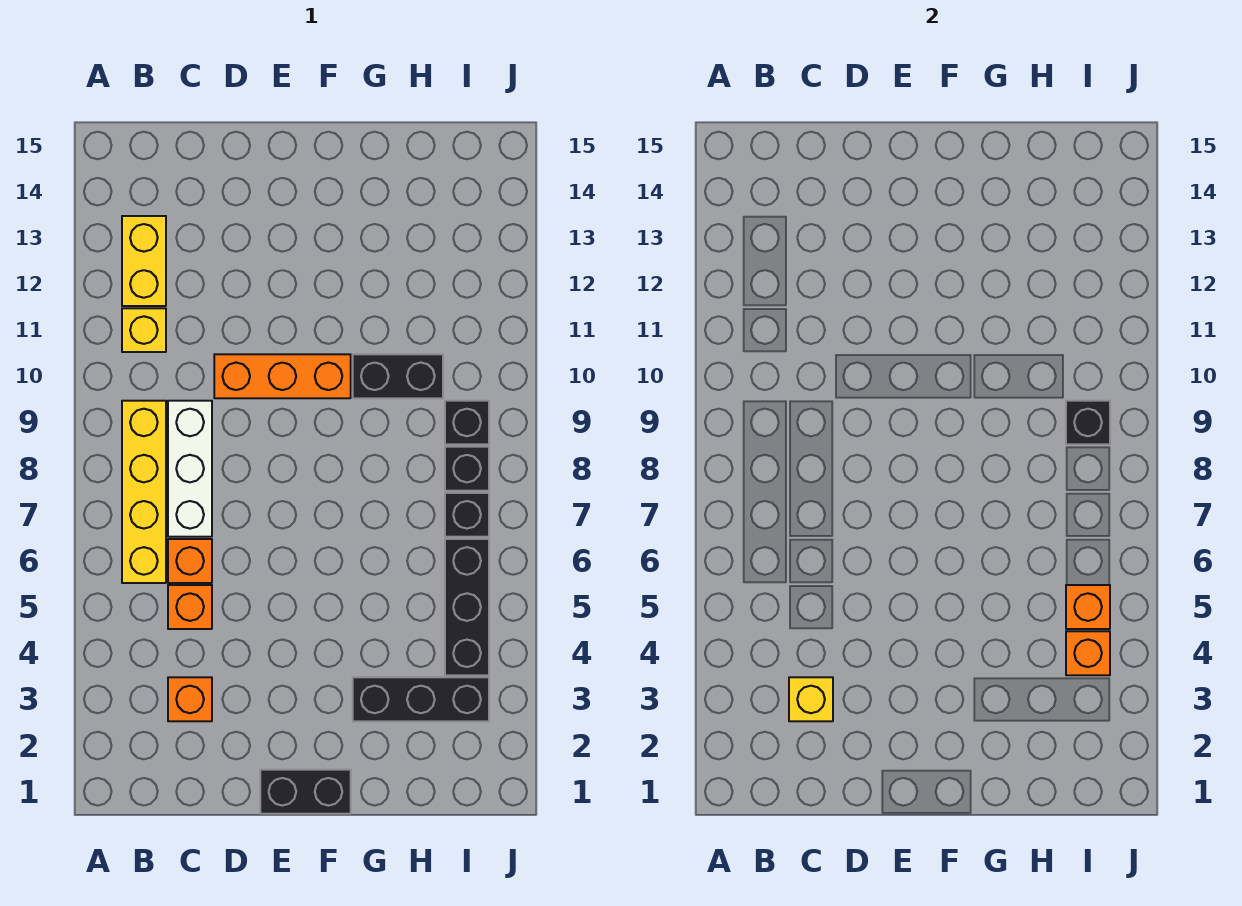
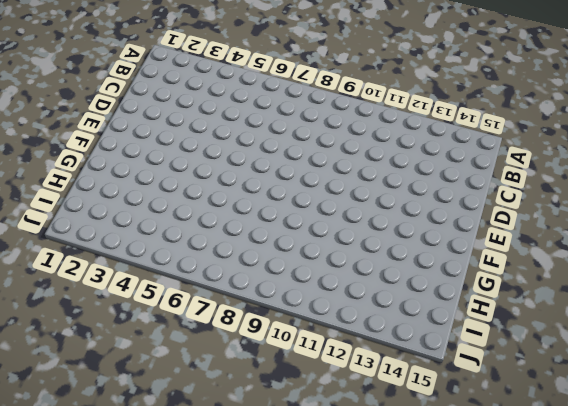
none -> yellow 1x4 brick [122,401,166,583]
none -> yellow 1x1 brick [122,308,166,352]
none -> yellow 1x2 brick [122,216,166,306]

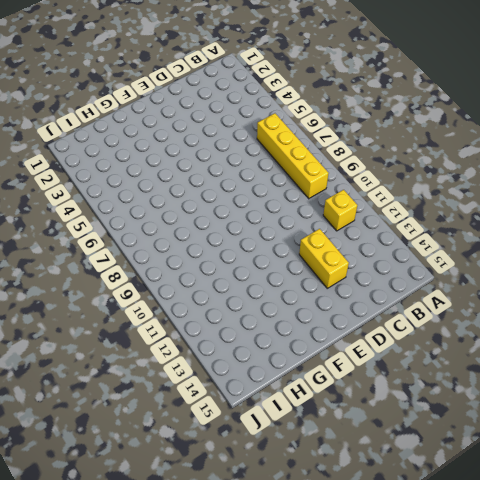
yellow 1x2 brick [299,229,349,288] -> yellow 1x2 brick moved to [122,216,166,306]
none -> orange 1x1 brick [168,677,212,721]
none -> orange 1x1 brick [168,585,212,629]
none -> orange 1x1 brick [168,539,212,583]

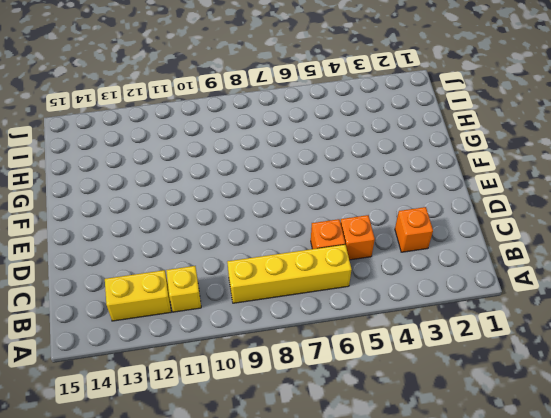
none -> white 1x3 brick [168,401,212,537]
none -> orange 1x3 brick [214,354,351,398]
none -> black 1x2 brick [260,770,351,814]

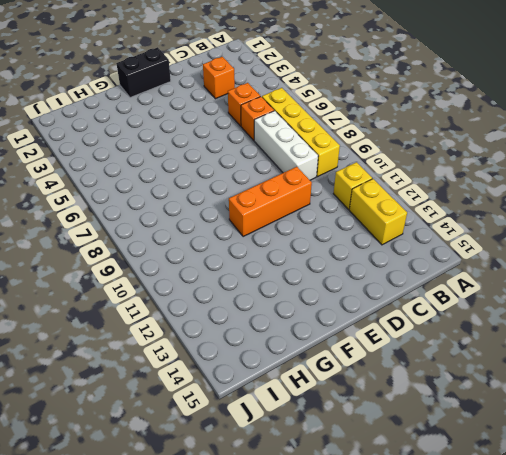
none -> black 1x3 brick [353,677,489,721]
none -> black 1x2 brick [353,354,443,398]
none -> black 1x3 brick [445,539,489,675]

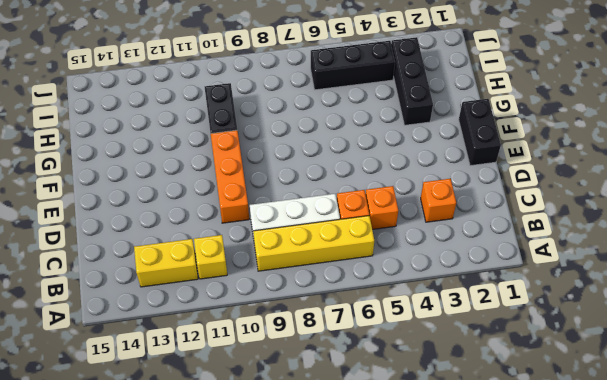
none -> black 1x1 brick [445,493,489,537]
none -> black 1x1 brick [445,447,489,491]
none -> black 1x1 brick [445,401,489,444]

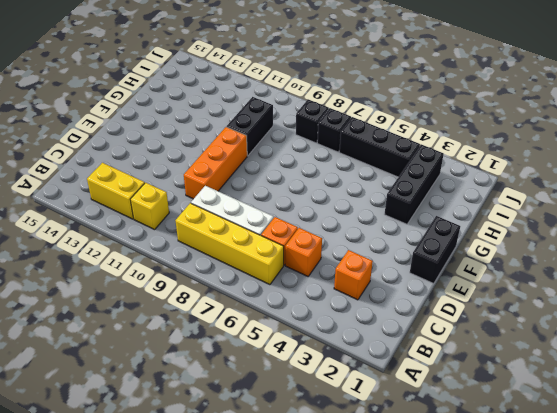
none -> black 1x1 brick [445,401,489,444]
none -> yellow 1x1 brick [789,677,833,721]
none -> orange 1x1 brick [1066,631,1110,675]

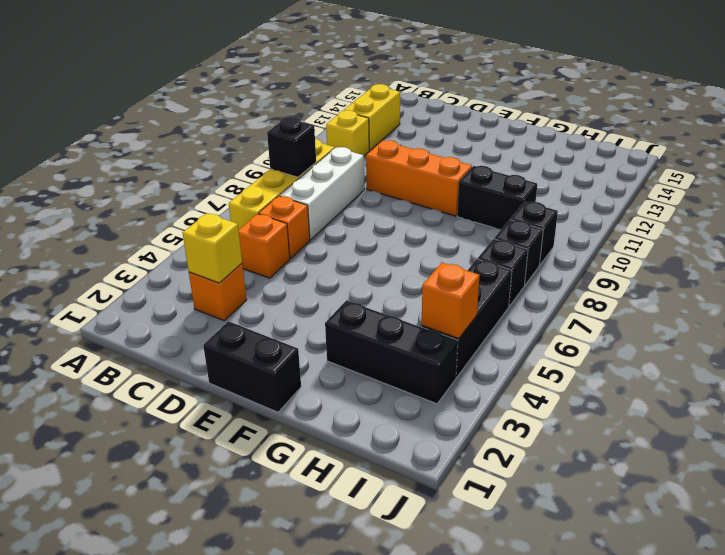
black 1x1 brick [267,117,316,177] -> black 1x1 brick moved to [1066,401,1110,444]
none -> orange 1x1 brick [1066,585,1110,629]

